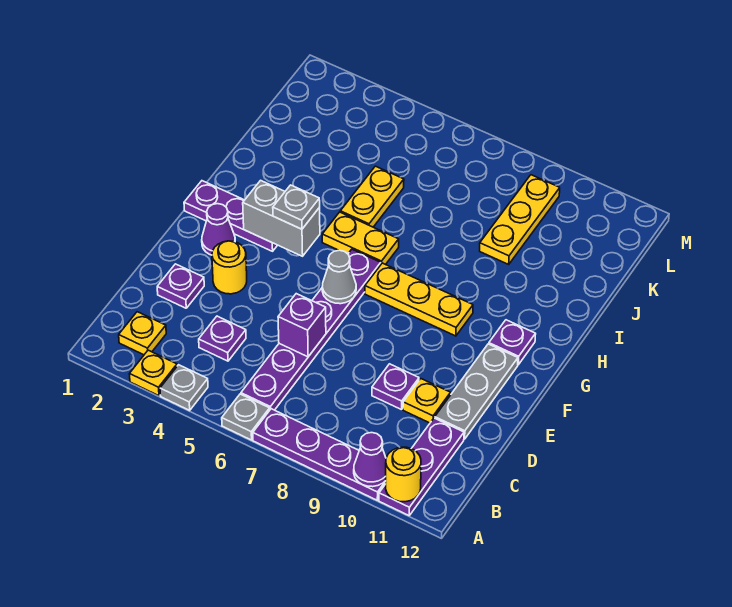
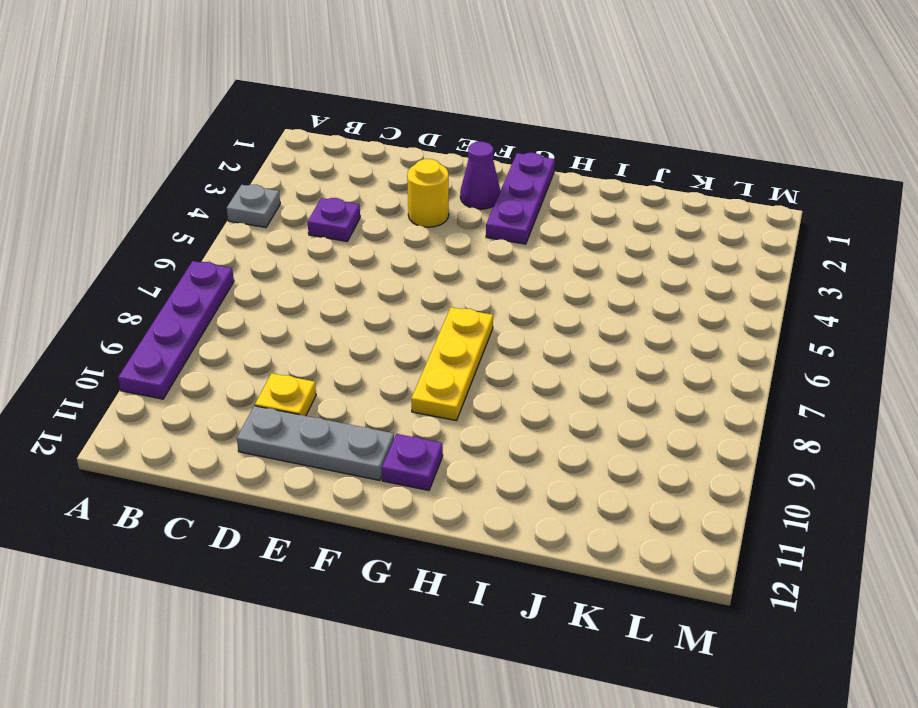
none -> yellow 1x1 plate [130,350,177,396]
none -> grey 1x1 plate [222,394,270,440]
none -> purple 1x3 plate [379,418,464,515]

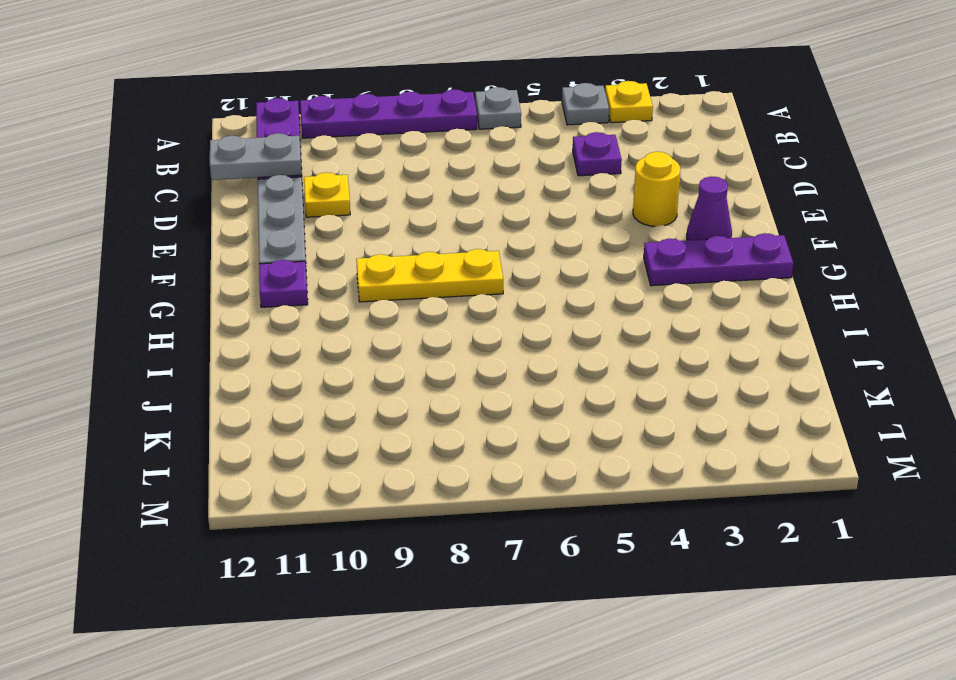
grey 1x2 plate [210,133,302,180] -> none
none -> yellow 1x1 plate [119,312,166,355]
none -> purple 1x6 plate [241,249,381,410]
none -> purple 1x1 plate [157,264,204,308]

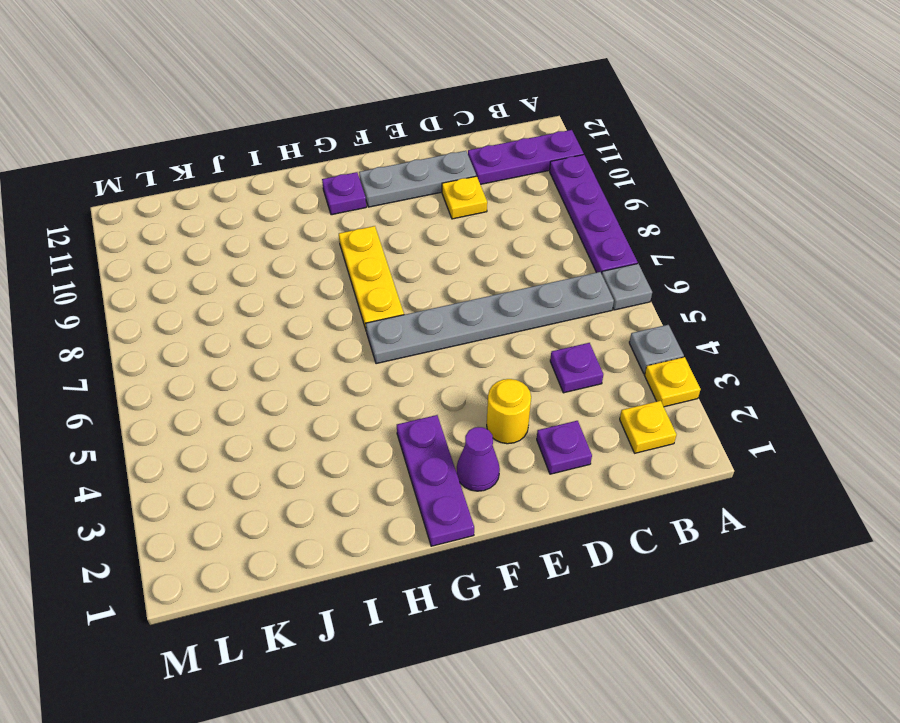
grey 1x6 plate [366,272,614,364] -> purple 1x6 plate [241,249,381,410]
none -> purple 1x1 plate [372,364,419,410]
none -> yellow 1x2 plate [322,212,399,265]
none -> yellow 1x2 plate [340,166,404,227]

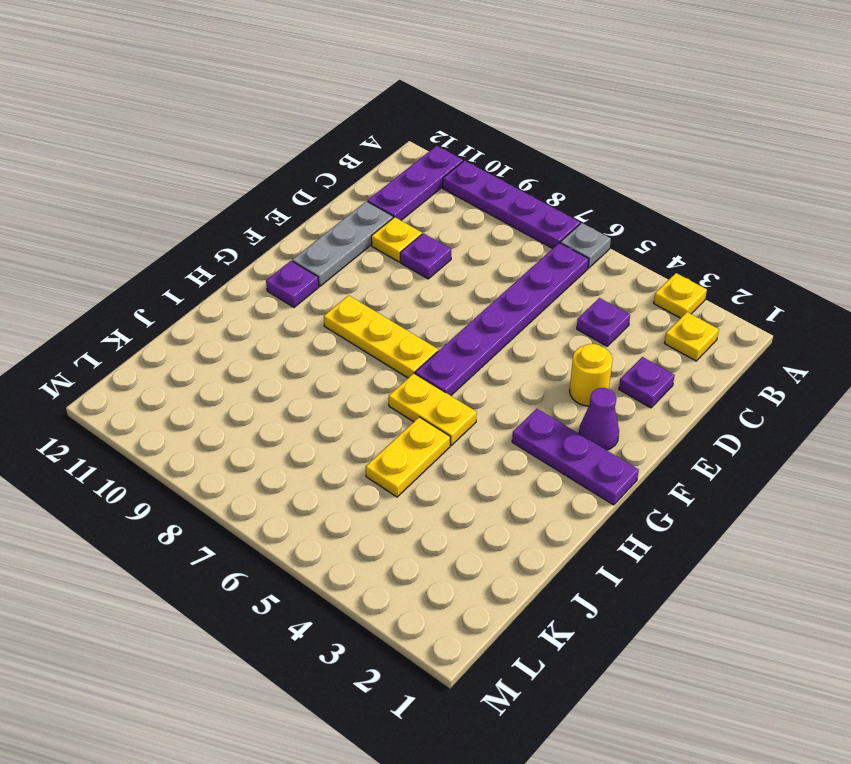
none -> grey 1x1 plate [160,365,208,410]
none -> yellow 1x3 plate [480,175,560,264]
none -> purple 1x1 cone [354,433,386,487]

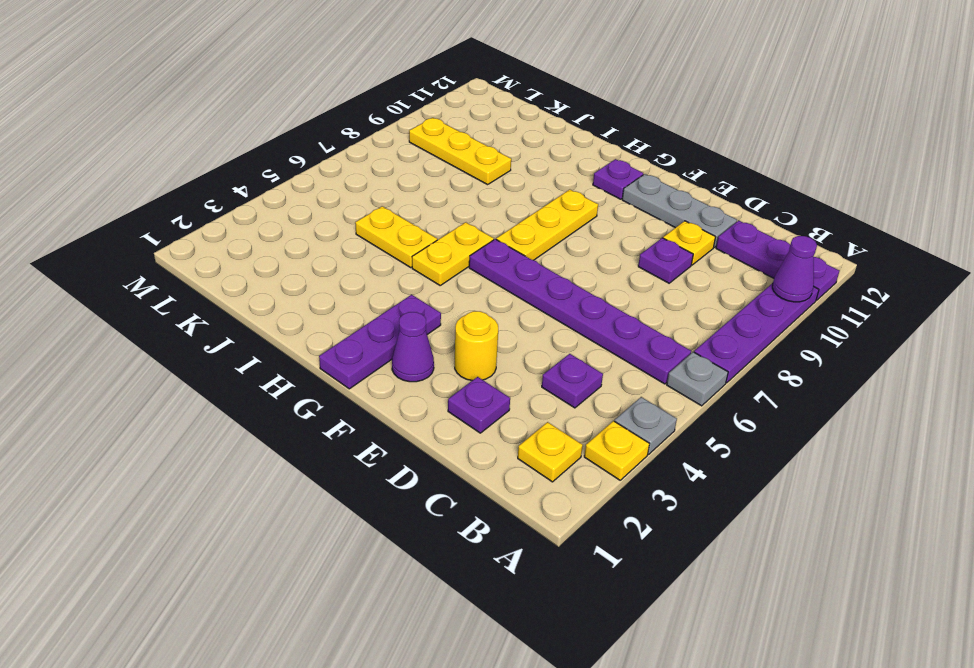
none -> yellow 1x1 round brick [386,447,421,502]
none -> purple 1x1 brick [278,294,326,357]
none -> grey 1x1 cone [322,250,356,304]

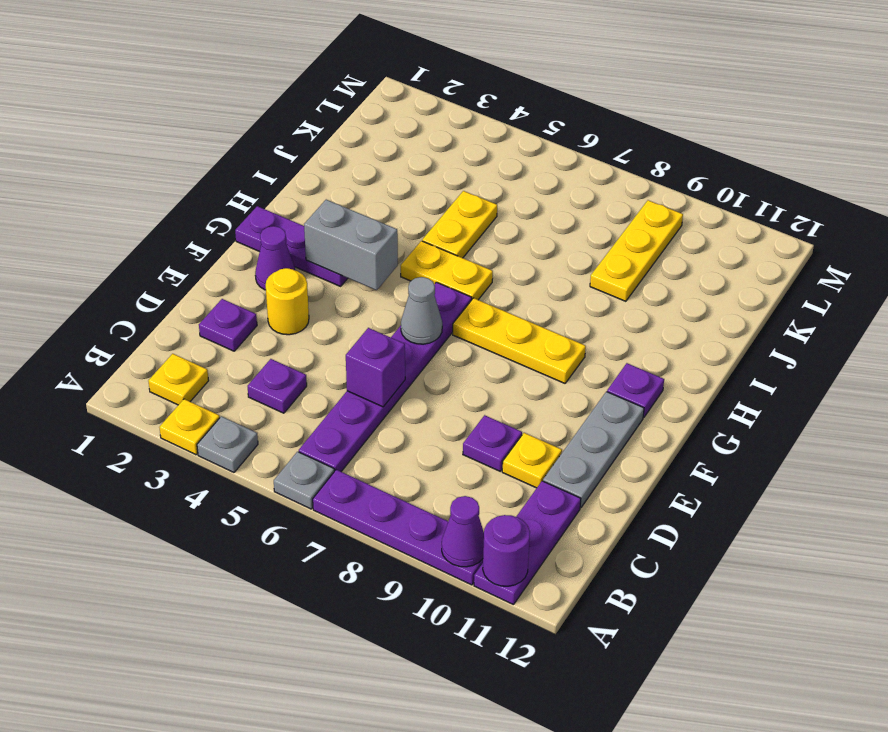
purple 1x1 round brick [483,515,530,586] -> yellow 1x1 round brick [386,447,421,502]
none -> grey 1x1 plate [273,185,320,229]

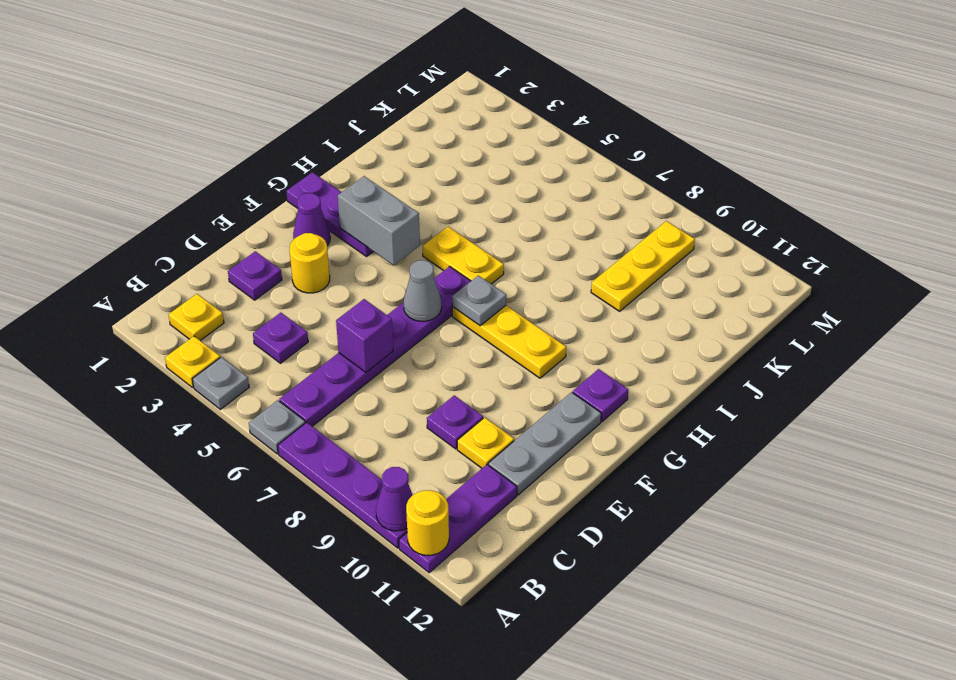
grey 1x1 plate [452,276,506,326] -> grey 1x1 plate moved to [273,185,320,229]
none -> yellow 1x2 plate [340,166,404,227]

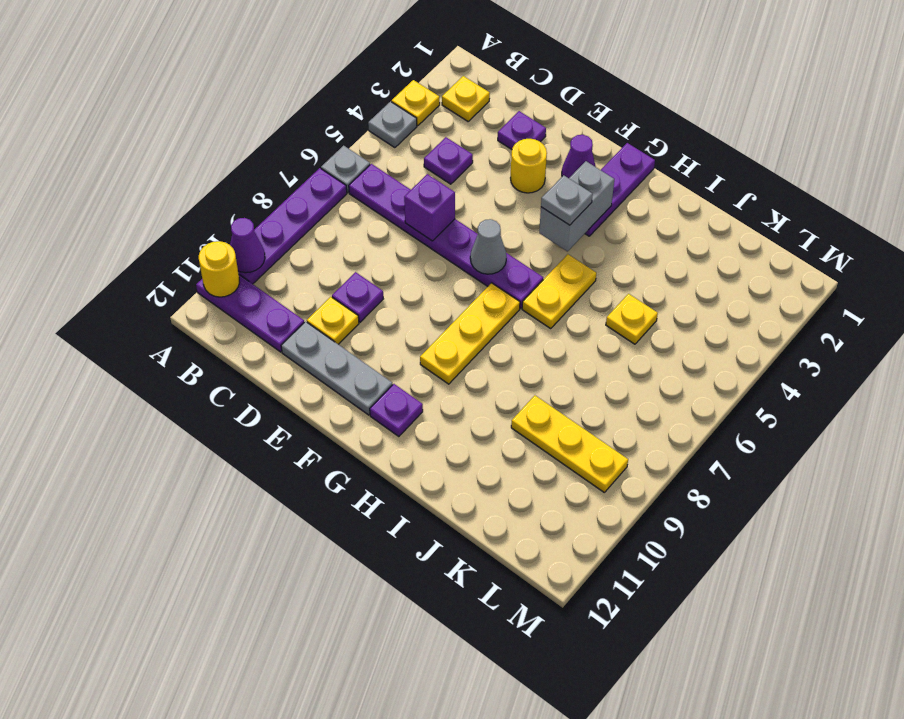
yellow 1x1 plate [606,294,658,344] -> yellow 1x2 plate [340,166,404,227]

